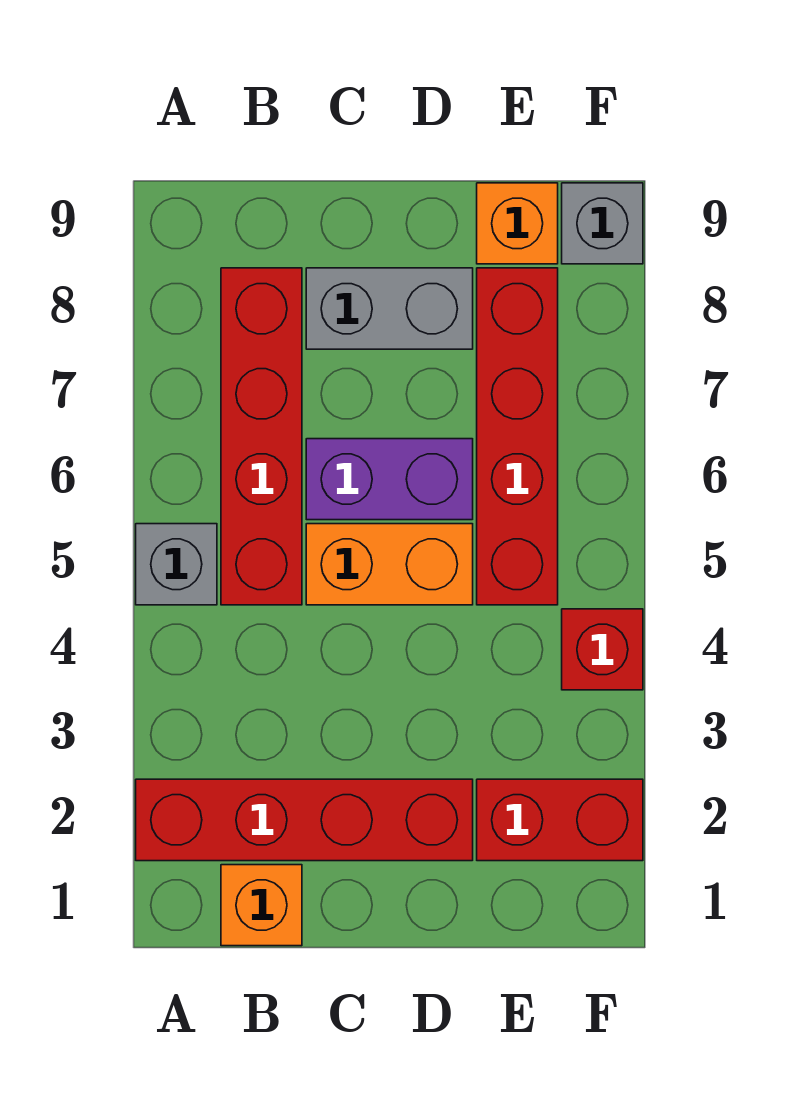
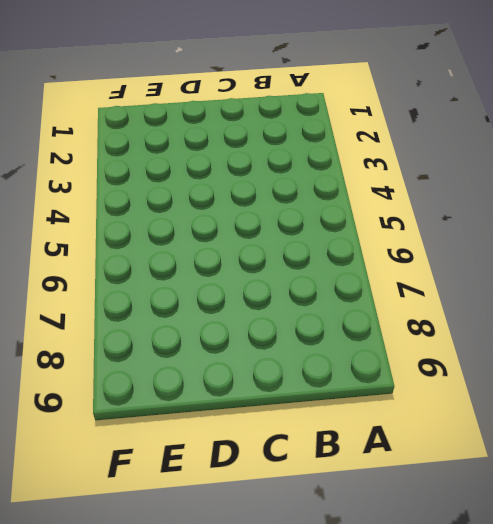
none -> red 1x4 brick [136,779,473,861]
none -> grey 1x1 brick [136,524,217,605]
none -> orange 1x1 brick [221,865,302,946]

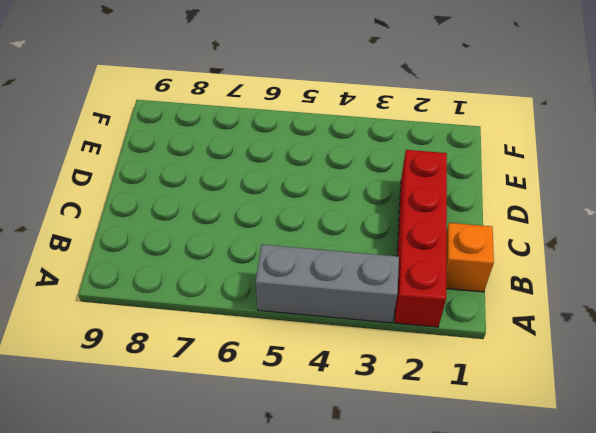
grey 1x3 brick [256,244,399,323] -> grey 1x1 brick [136,524,217,605]
none -> red 1x4 brick [221,268,302,605]
none -> orange 1x2 brick [306,524,473,605]
none -> purple 1x2 brick [306,439,473,520]

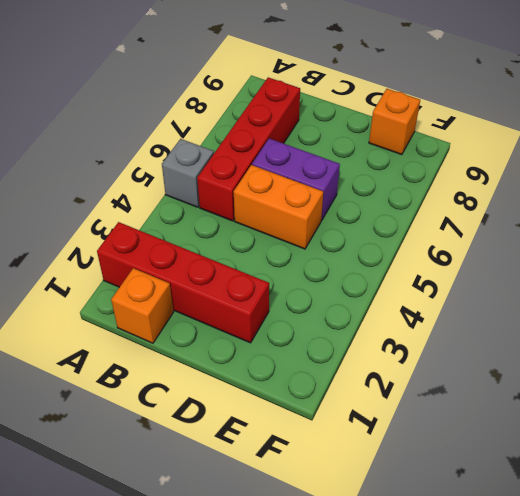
none -> grey 1x2 brick [306,268,473,349]
none -> red 1x2 brick [477,779,643,861]
none -> red 1x4 brick [477,268,558,605]

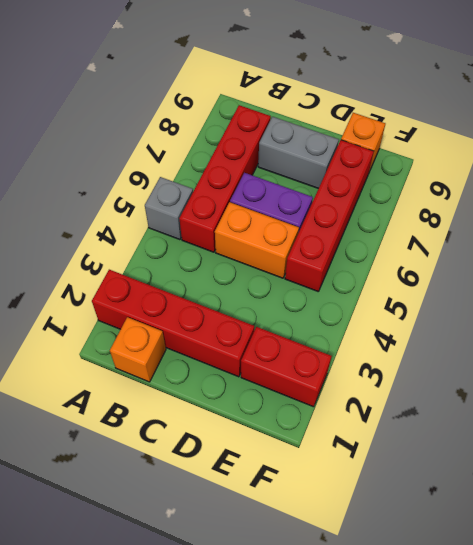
none -> red 1x1 brick [562,609,643,690]
none -> grey 1x1 brick [562,183,643,264]

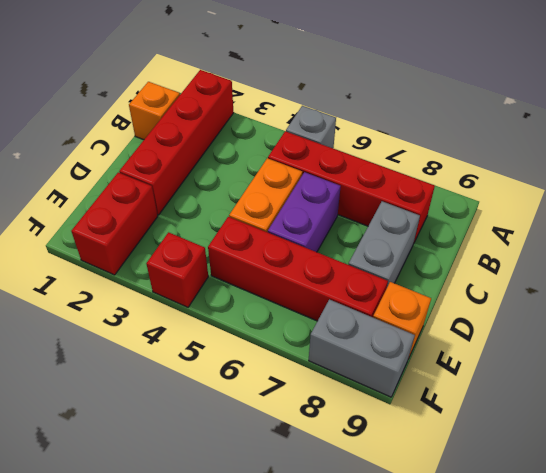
grey 1x2 brick [309,299,415,397] -> grey 1x1 brick [562,183,643,264]

